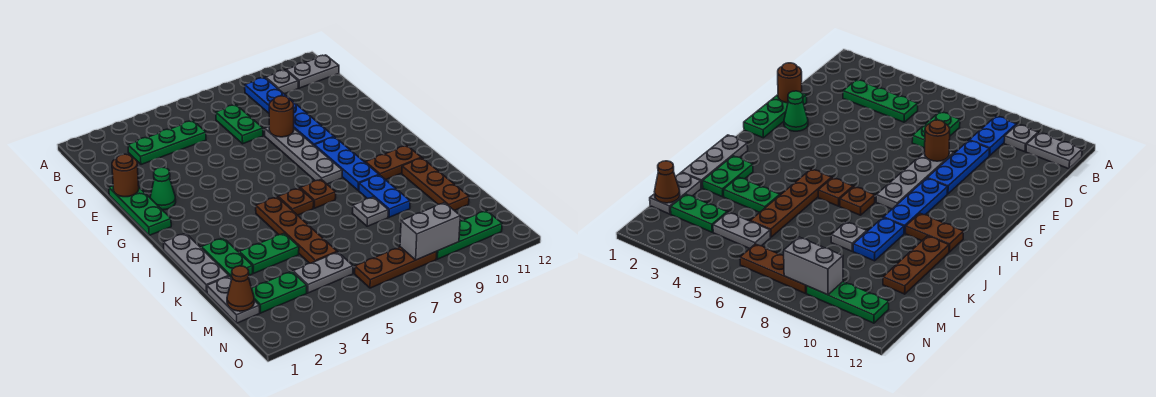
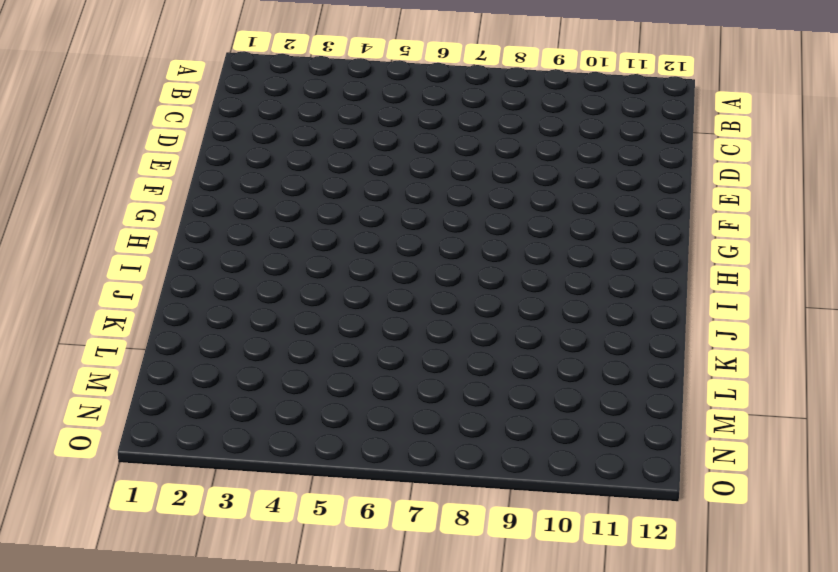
none -> blue 1x2 plate [245,78,291,113]
none -> grey 1x1 plate [266,70,298,94]
none -> grey 1x2 plate [286,55,339,88]

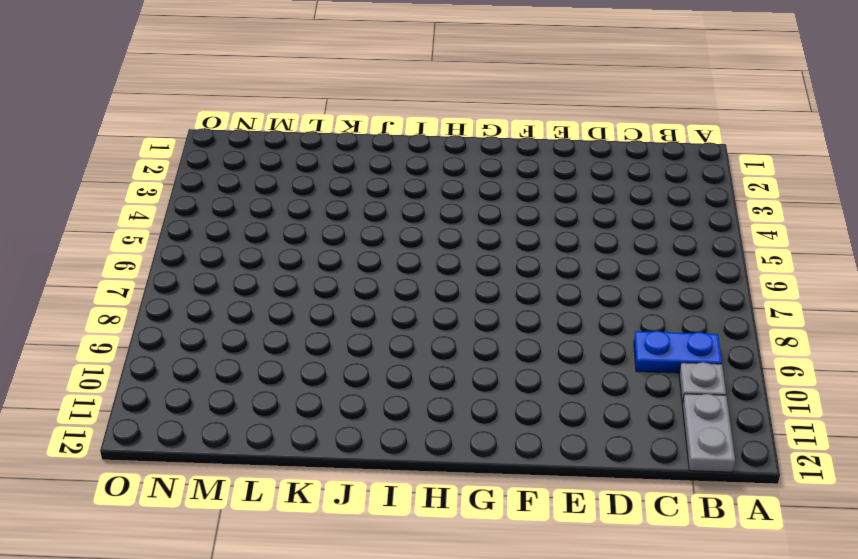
none -> green 1x3 plate [128,121,206,165]
none -> green 1x2 plate [216,105,263,144]
none -> blue 1x3 plate [292,101,334,146]

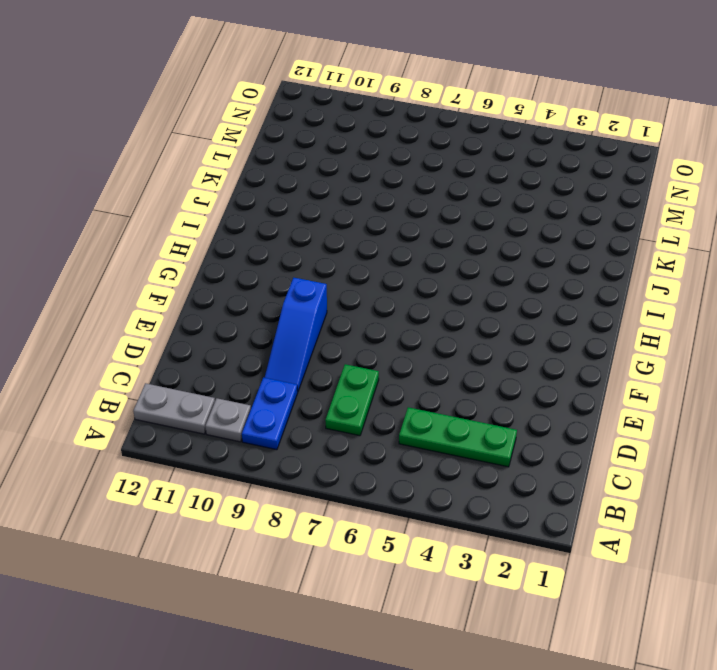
blue 1x3 slope [265,278,327,391] -> blue 1x3 plate [292,101,334,146]
none -> green 1x3 plate [109,186,171,235]
none -> grey 1x4 plate [265,127,342,184]
none -> green 1x1 cone [150,167,176,210]

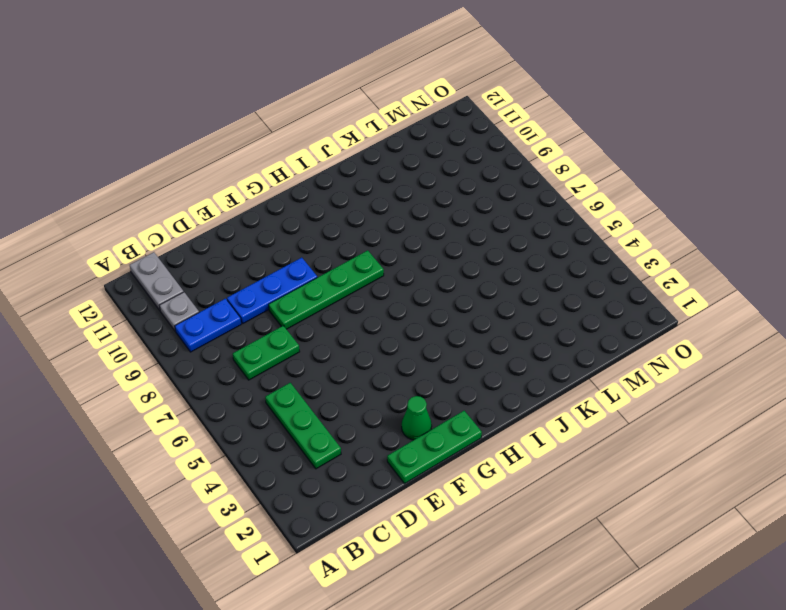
green 1x4 plate [269,250,384,329] -> grey 1x4 plate [265,127,342,184]
none -> blue 1x3 plate [315,137,379,191]
none -> grey 1x3 plate [163,233,229,293]
none -> brown 1x4 plate [256,197,337,263]

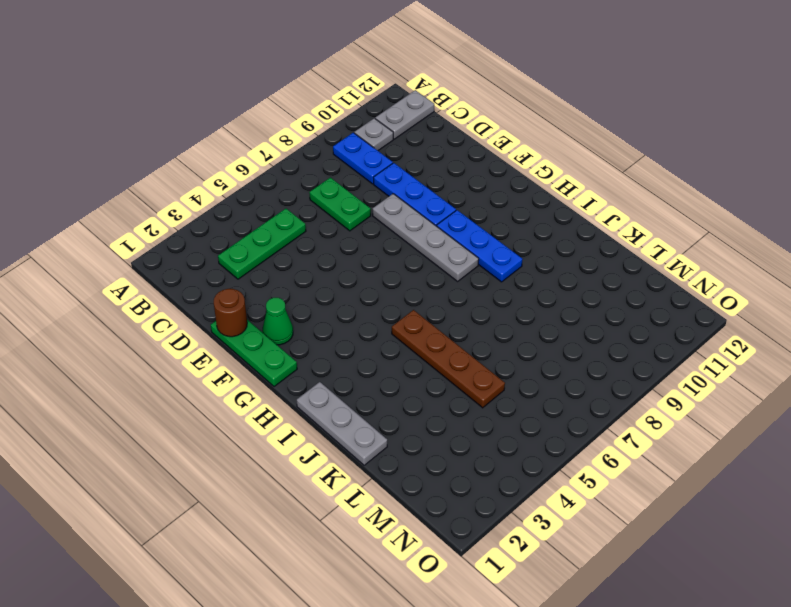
none -> brown 1x1 plate [278,188,314,215]
none -> brown 1x1 plate [300,179,336,208]
none -> brown 1x2 plate [366,145,421,180]

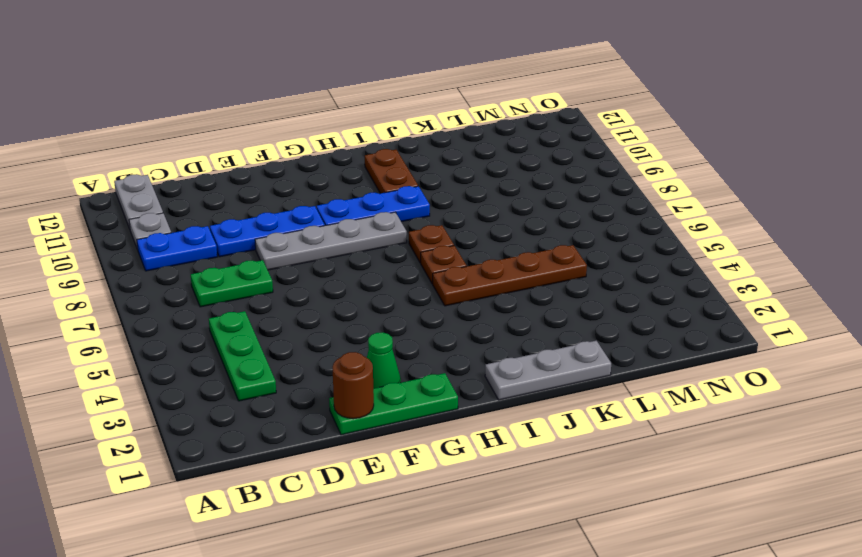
none -> green 1x2 plate [201,238,253,278]
none -> blue 1x2 plate [359,175,410,217]
none -> brown 1x3 plate [402,158,469,210]

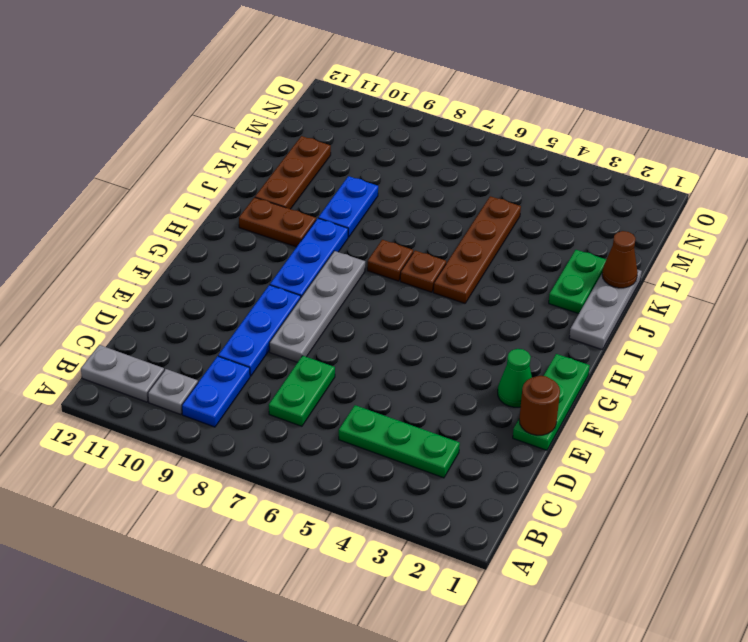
brown 1x1 cone [602,231,638,288] -> brown 1x1 cone moved to [227,266,254,311]
none -> green 1x2 plate [239,233,299,273]
none -> grey 1x1 plate [352,197,388,226]
none -> grey 1x2 plate [207,276,260,323]

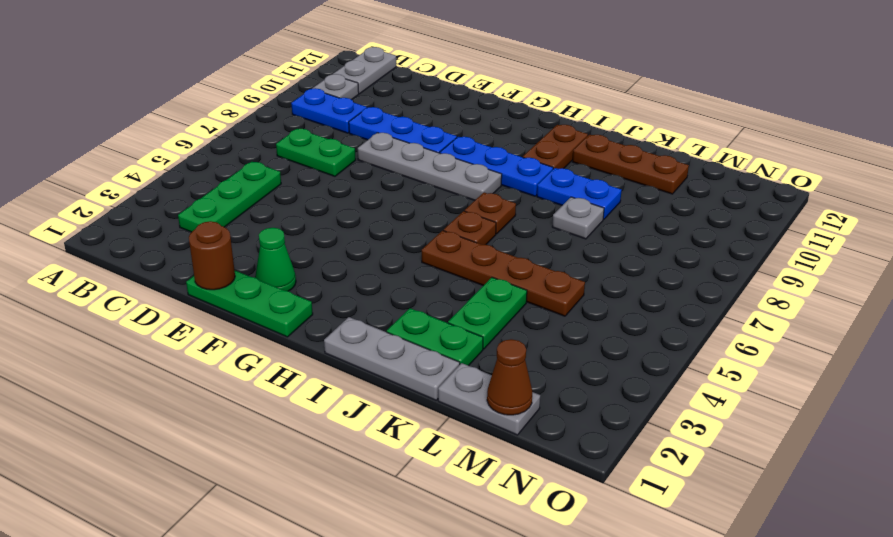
none -> green 1x2 plate [252,271,307,313]
none -> grey 1x2 plate [293,252,353,293]
none -> brown 1x3 plate [355,247,437,288]

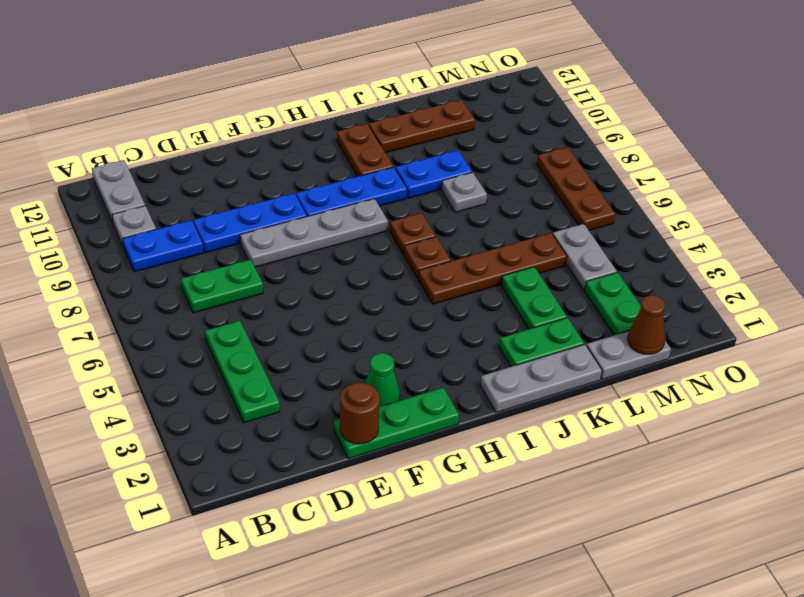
none -> green 1x3 plate [437,210,502,259]
none -> brown 1x1 round brick [269,96,294,137]
none -> grey 1x2 brick [400,203,460,260]

